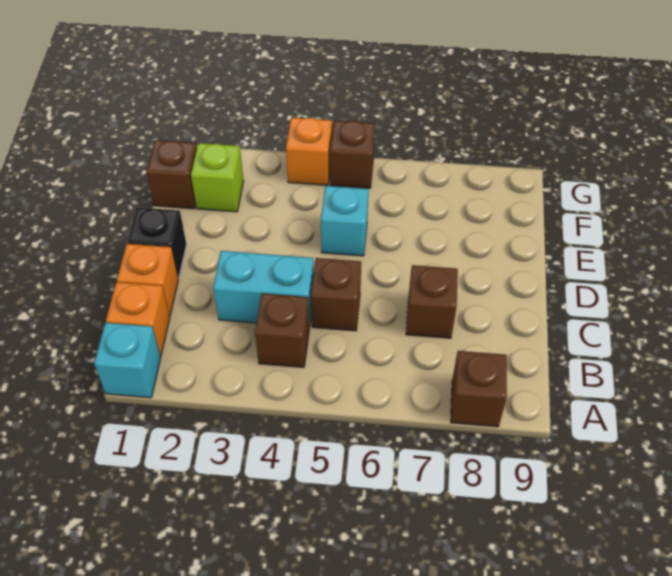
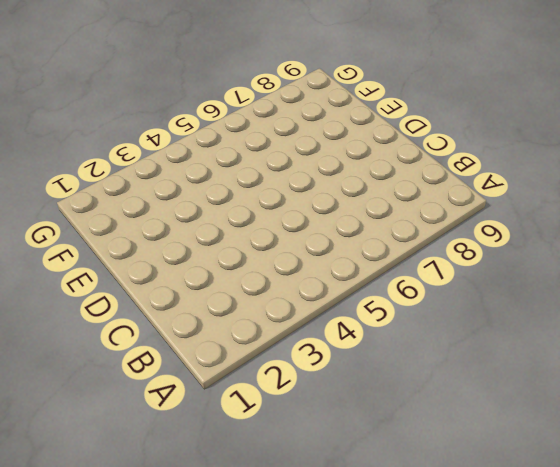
none -> cyan 1x1 brick [94,323,161,398]
none -> brown 1x1 brick [451,351,507,427]
none -> orange 1x1 brick [106,282,170,356]

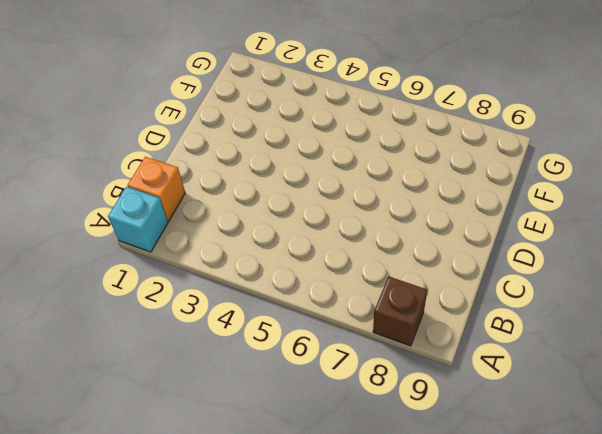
none -> brown 1x1 brick [255,293,309,367]
none -> orange 1x1 brick [117,244,178,316]
none -> cyan 1x2 brick [213,251,314,327]

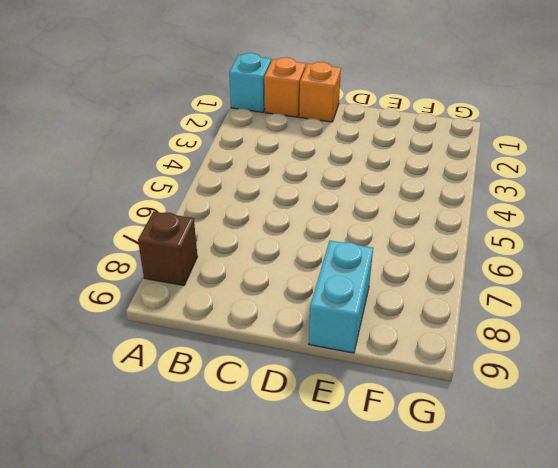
cyan 1x2 brick [309,241,373,353] -> cyan 1x2 brick moved to [213,251,314,327]
none -> brown 1x1 brick [255,293,309,367]
none -> brown 1x1 brick [311,258,361,331]
none -> brown 1x1 brick [406,265,458,338]

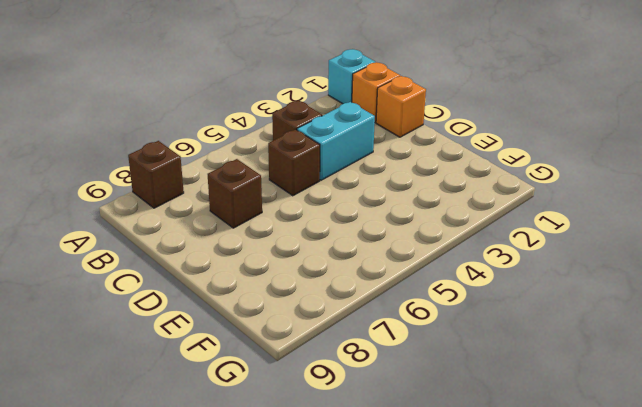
none -> black 1x1 brick [127,207,186,278]
none -> cyan 1x1 brick [321,186,369,256]
none -> brown 1x1 brick [146,140,197,209]

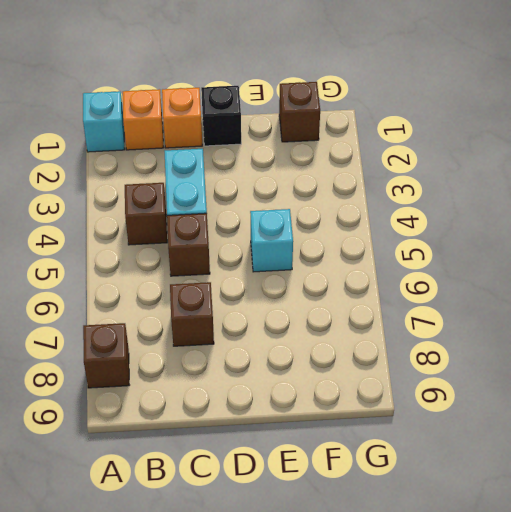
none -> lime 1x1 brick [191,143,244,212]
none -> orange 1x1 brick [286,118,332,185]
none -> brown 1x1 brick [330,120,375,188]

